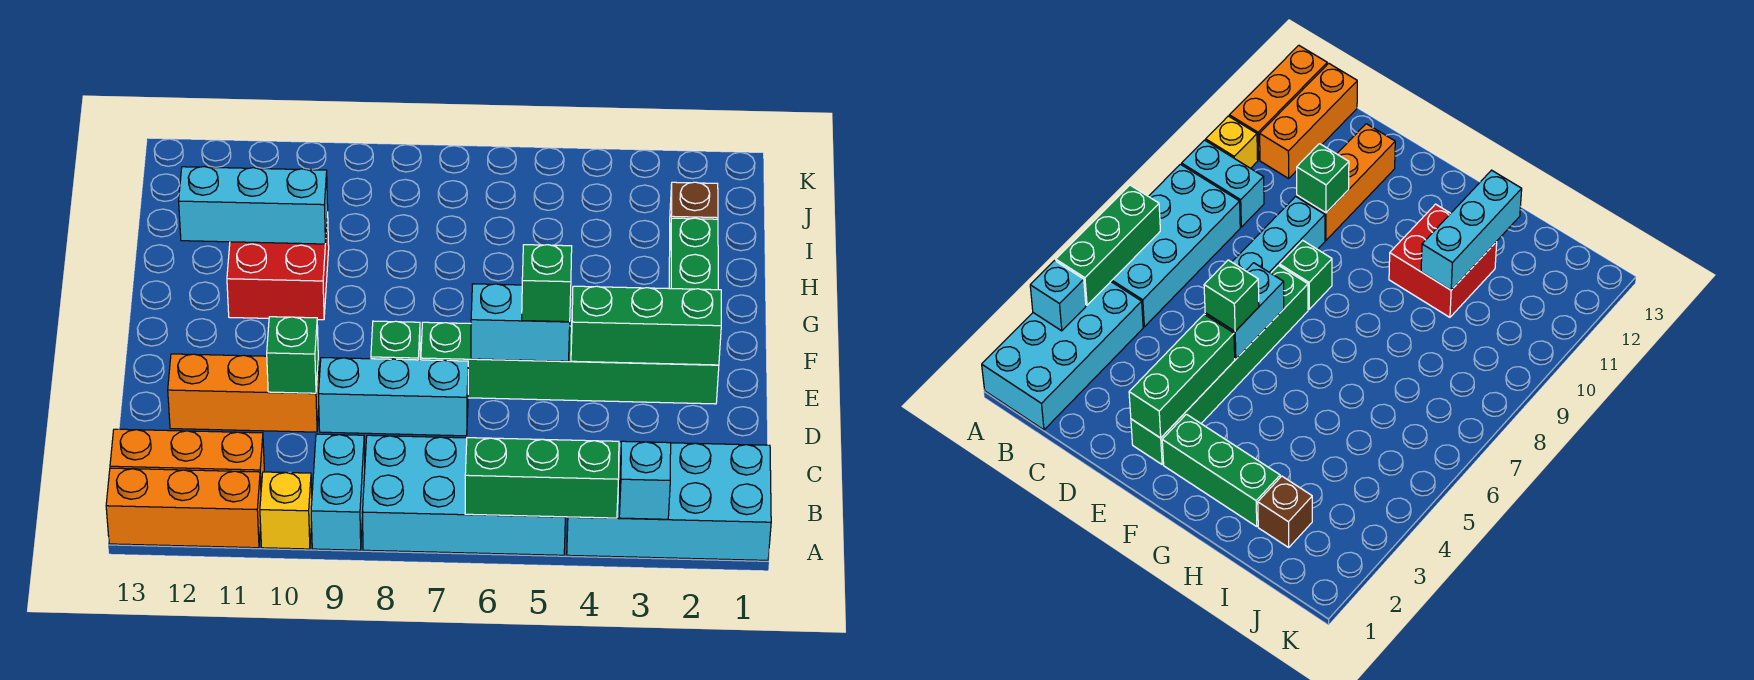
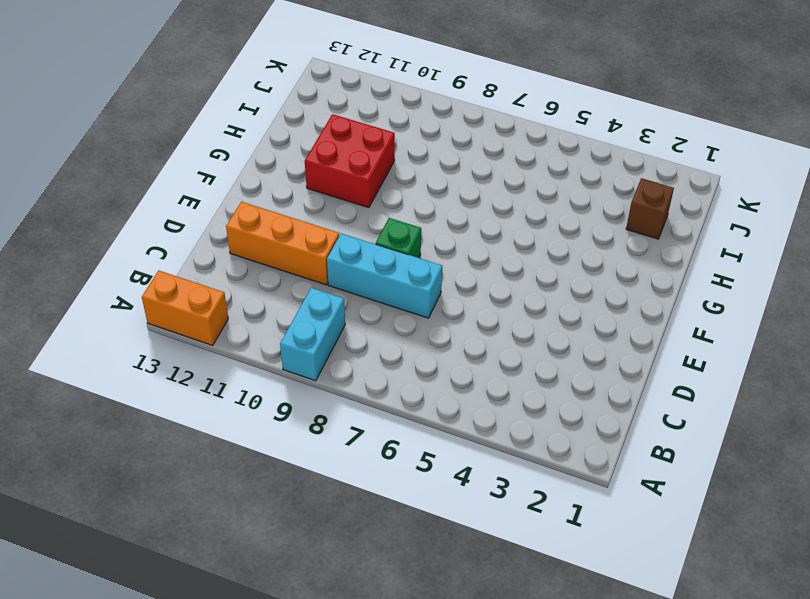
orange 1x2 brick [142,270,228,345] -> orange 1x3 brick [106,468,261,548]
none -> cyan 2x4 brick [567,442,771,560]
none -> cyan 2x4 brick [362,435,565,555]
none -> yellow 1x1 brick [260,472,312,549]

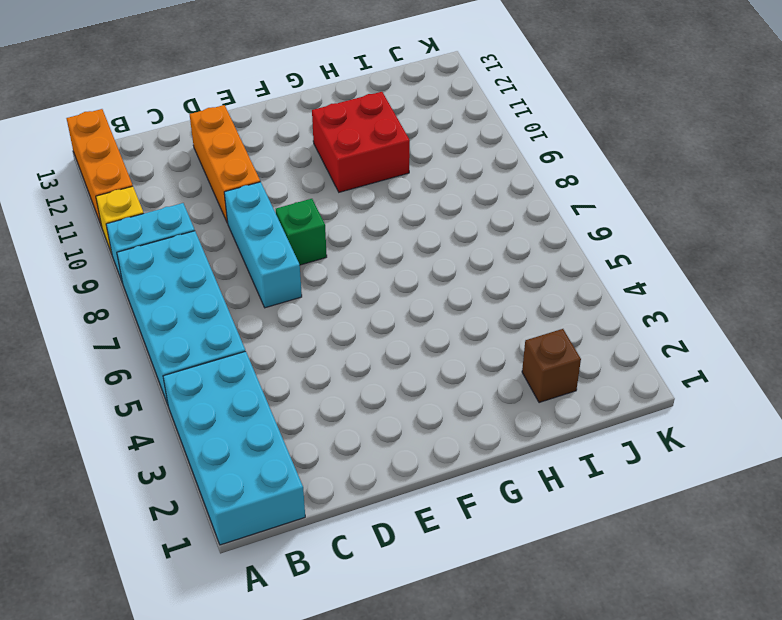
none -> orange 1x3 brick [110,429,264,487]
none -> green 1x6 brick [421,322,719,404]
none -> green 1x3 brick [669,218,718,290]

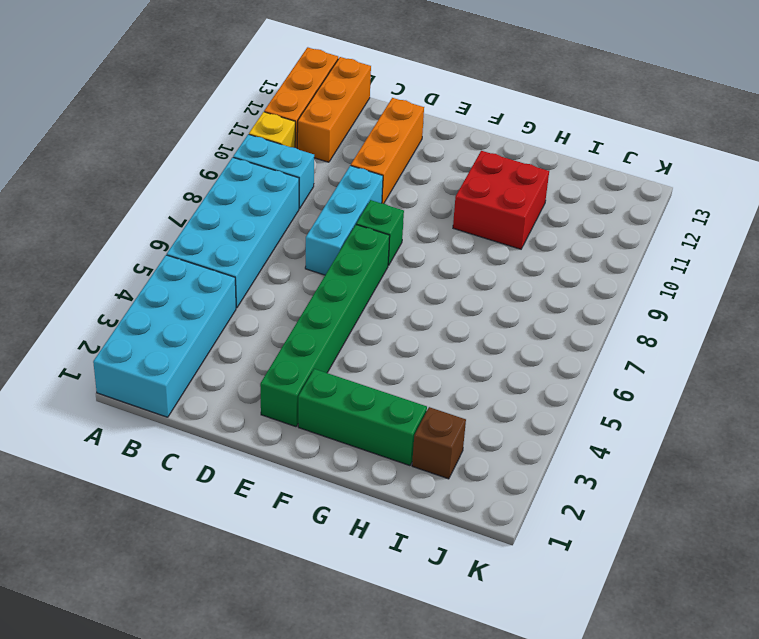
none -> cyan 1x1 brick [619,441,671,519]
none -> green 1x3 brick [465,438,619,518]
none -> green 1x1 brick [267,317,318,393]

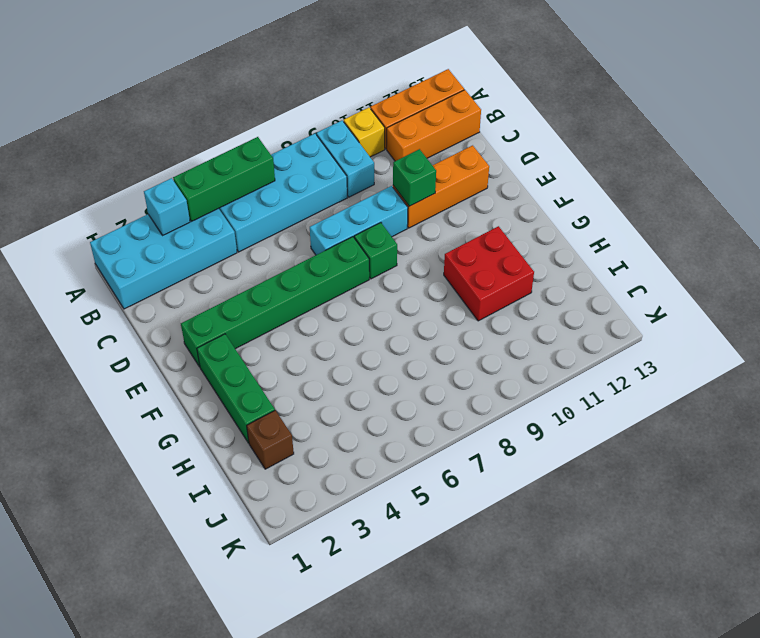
none -> green 1x3 brick [571,286,721,365]
none -> cyan 1x2 brick [471,284,570,361]
none -> cyan 1x3 brick [179,167,328,244]

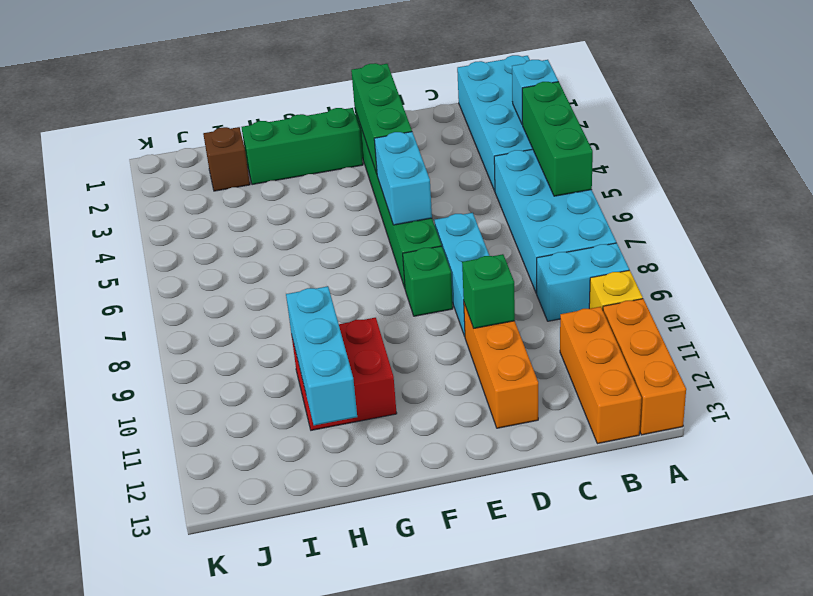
none -> green 1x1 brick [522,245,572,322]

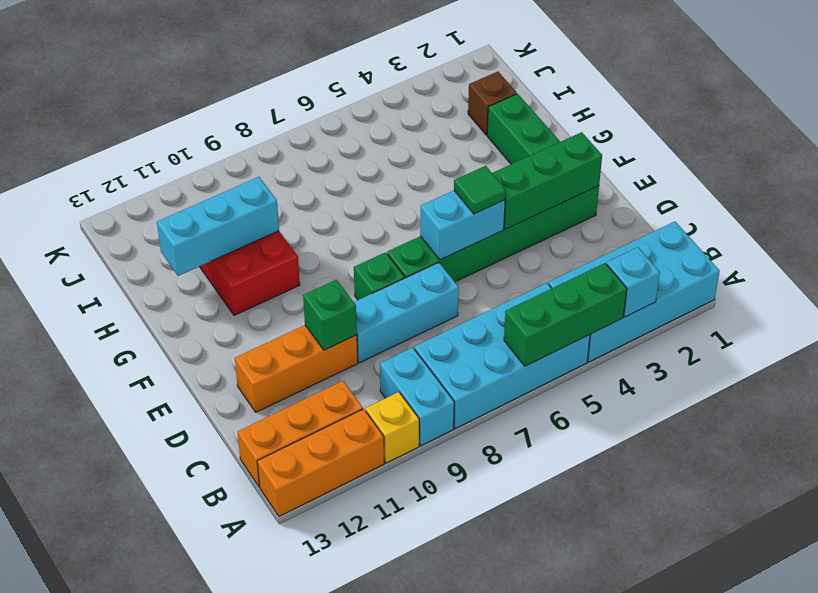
green 1x1 tile [454,166,506,214] -> green 1x1 brick [522,245,572,322]

